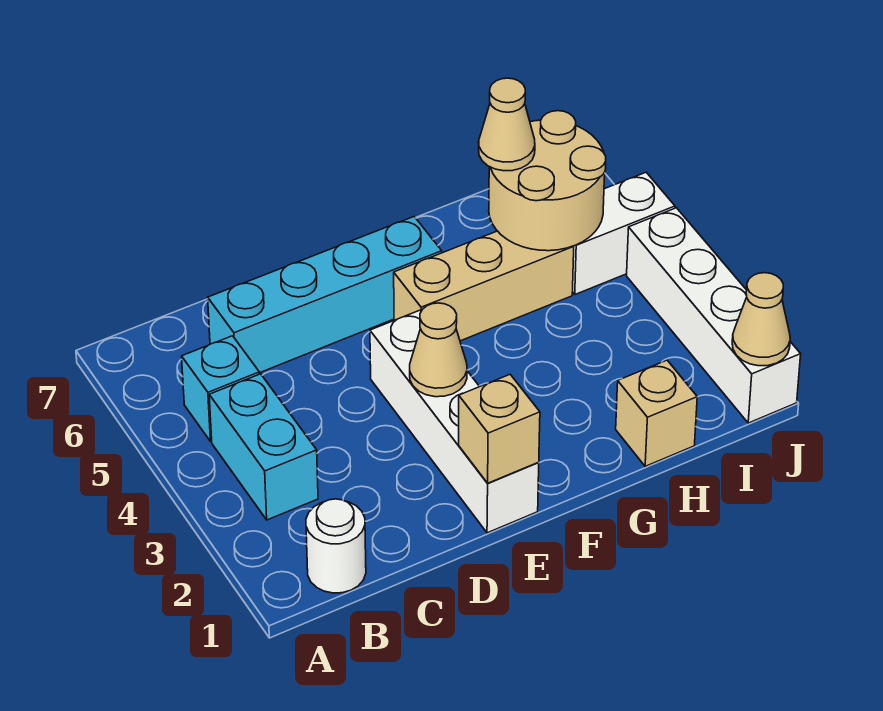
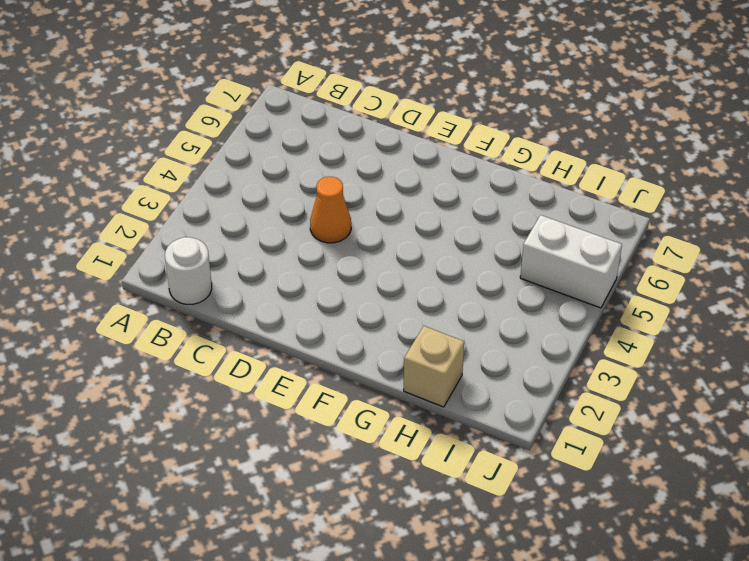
orange 1x1 cone [310,177,351,243] -> none
none -> cyan 1x2 brick [209,374,318,520]
none -> cyan 1x1 brick [182,336,259,441]
none -> cyan 1x4 brick [208,217,442,373]

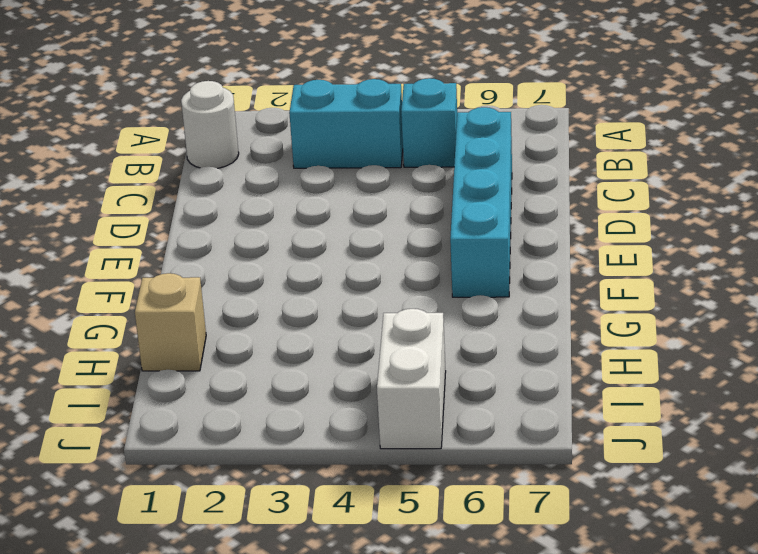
none -> white 1x4 brick [370,310,539,533]
none -> tan 1x3 brick [394,231,574,341]
none -> white 1x4 brick [627,208,801,423]

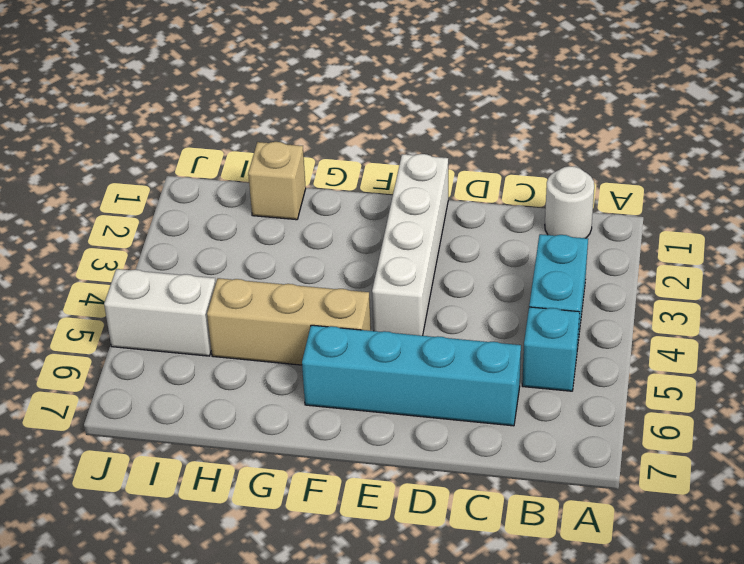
none -> white 1x4 brick [627,208,801,423]
none -> tan 1x1 brick [459,375,540,483]
none -> tan 1x1 cone [410,303,467,397]

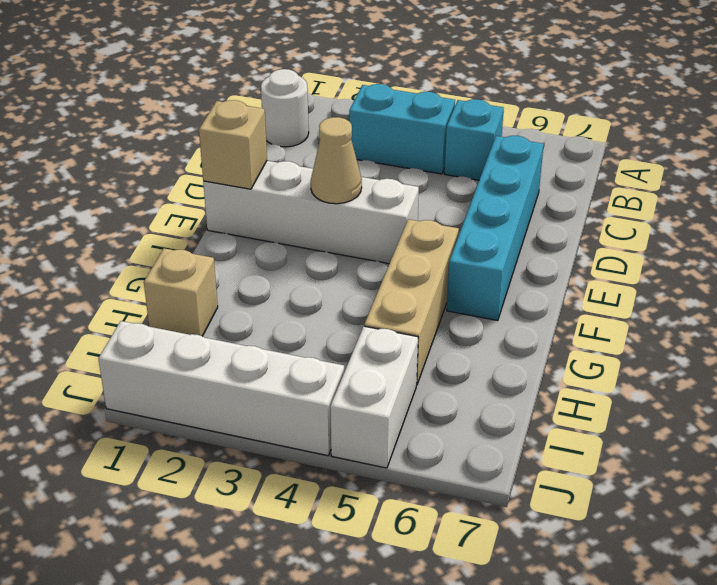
none -> tan 2x2 round brick [489,111,606,251]
none -> tan 1x1 cone [732,273,790,366]
none -> tan 1x1 cone [479,78,535,171]

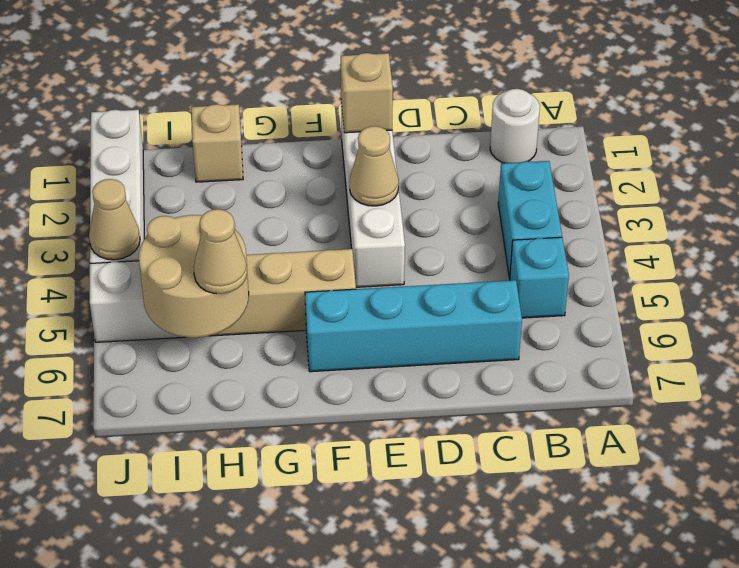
tan 1x1 cone [89,179,140,260] -> tan 1x1 cone moved to [732,273,790,366]

